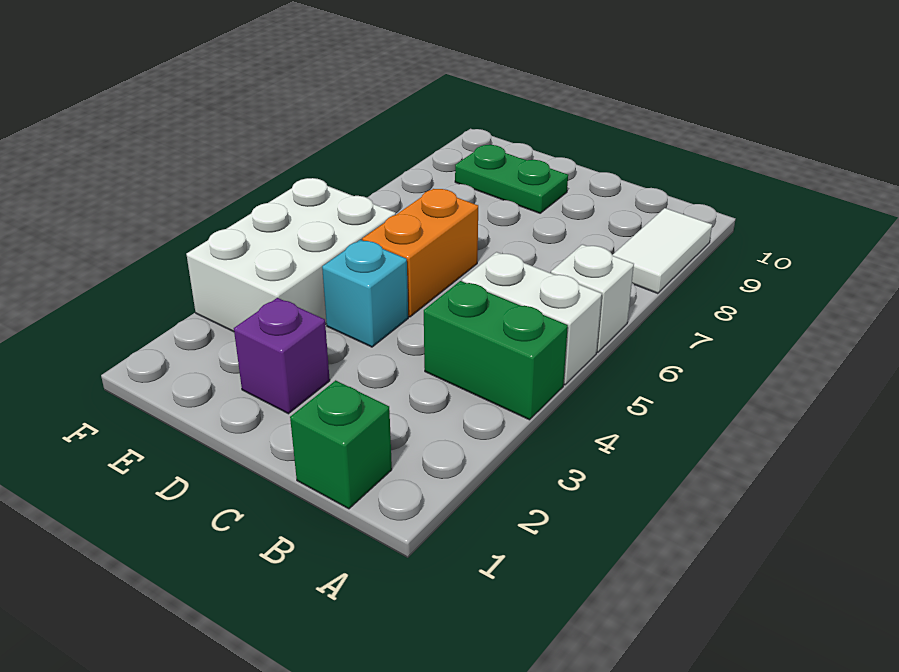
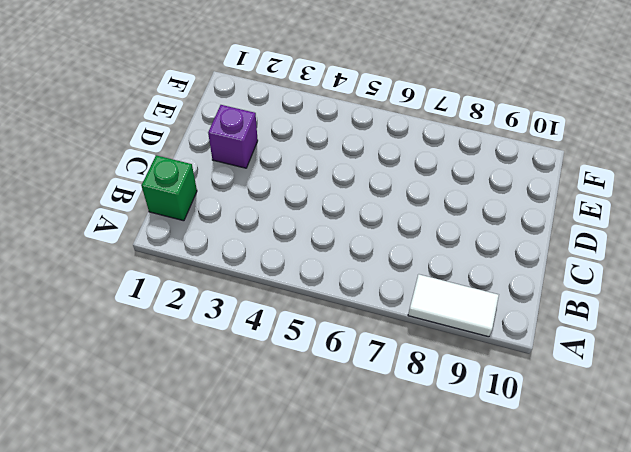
none -> green 1x2 brick [424,281,568,420]
none -> white 1x2 brick [462,252,602,385]

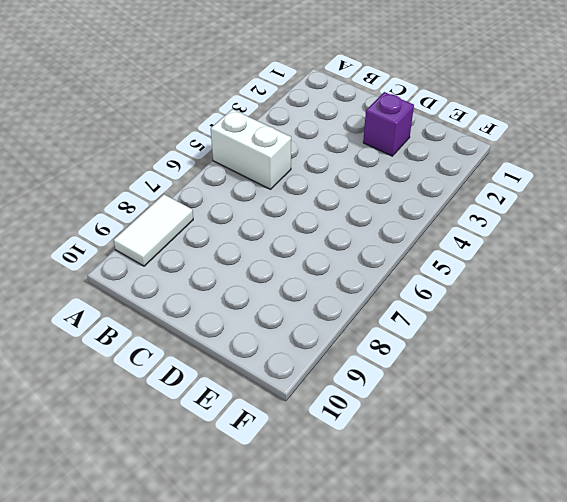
none -> green 1x2 brick [424,281,568,420]
none -> white 1x1 brick [551,244,634,352]

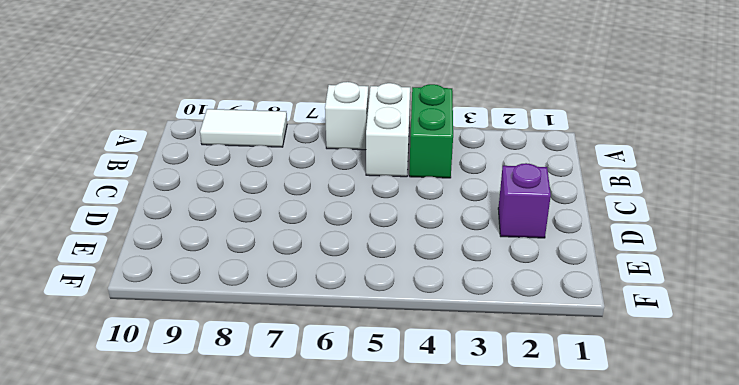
none -> green 1x1 brick [290,380,392,509]
none -> cyan 1x1 brick [322,240,408,347]

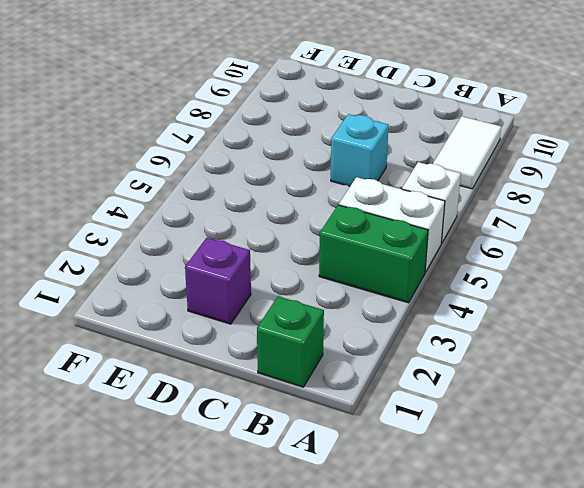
cyan 1x1 brick [331,114,389,186] -> cyan 1x1 brick moved to [322,240,408,347]
none -> orange 1x2 brick [362,189,478,317]
none -> green 1x2 plate [455,145,568,213]

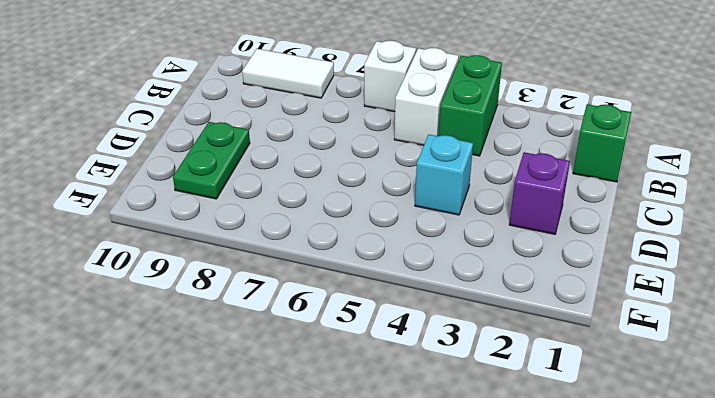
none -> orange 1x2 brick [362,189,478,317]
none -> white 2x3 brick [186,178,396,332]

